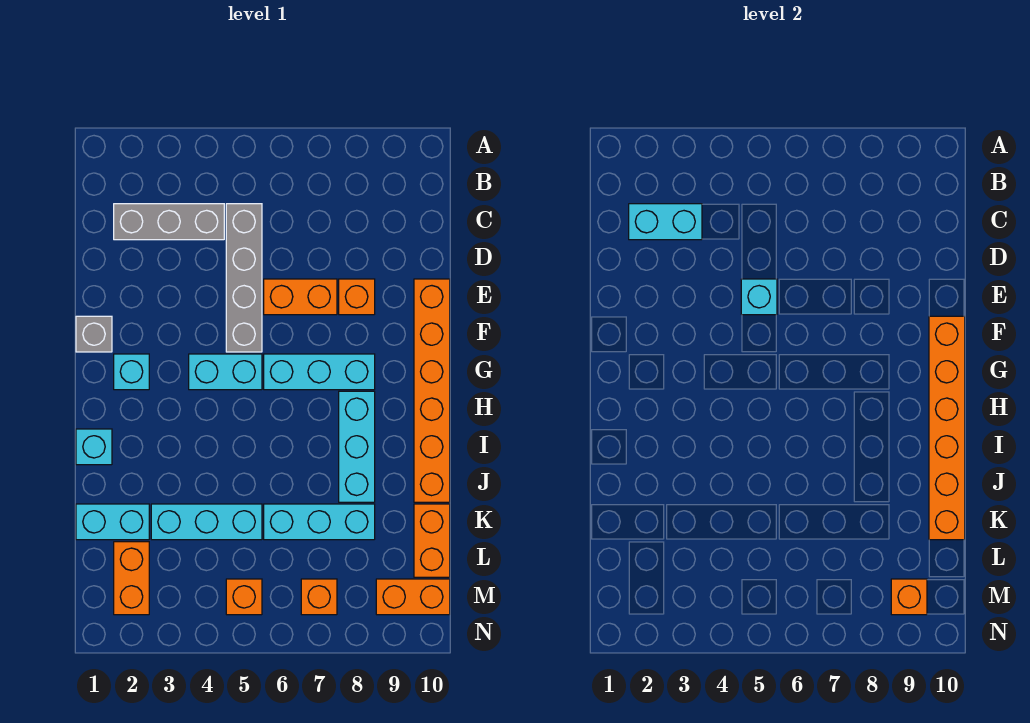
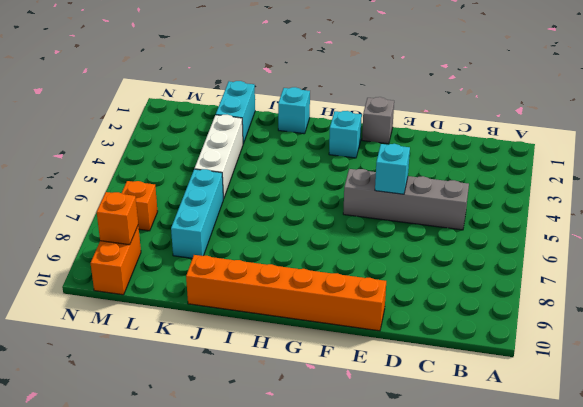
white 1x3 brick [195,115,243,199] -> cyan 1x3 brick [151,504,262,540]
none -> grey 1x3 brick [114,204,224,240]
none -> orange 1x2 brick [264,279,337,315]
none -> orange 1x1 brick [339,279,375,315]

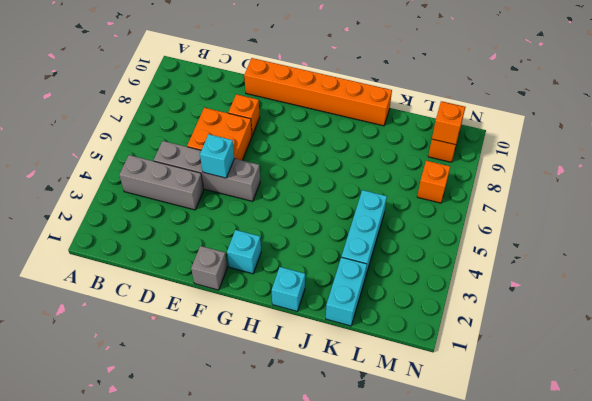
grey 1x3 brick [119,155,204,210] -> grey 1x3 brick turned to [114,204,224,240]
orange 2x2 brick [187,108,252,160] -> orange 1x2 brick [264,279,337,315]
none -> cyan 1x2 brick [189,354,262,390]
none -> cyan 1x3 brick [264,354,375,390]
none -> cyan 1x3 brick [339,391,375,502]

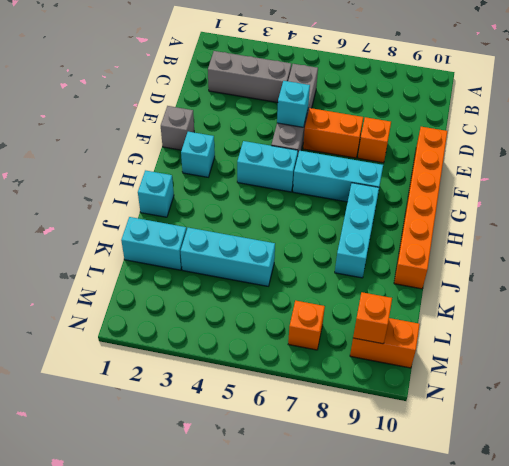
none -> cyan 1x3 brick [264,504,375,540]
none -> orange 1x2 brick [414,504,450,577]
none -> orange 1x2 brick [114,542,149,615]

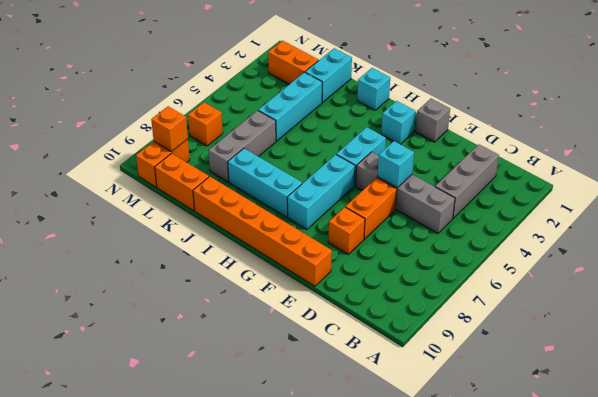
grey 1x3 brick [209,110,276,182] -> cyan 1x3 brick [264,504,375,540]
none -> orange 1x1 brick [226,579,262,615]
none -> cyan 1x2 brick [629,204,702,240]
none -> orange 1x6 brick [929,316,965,540]

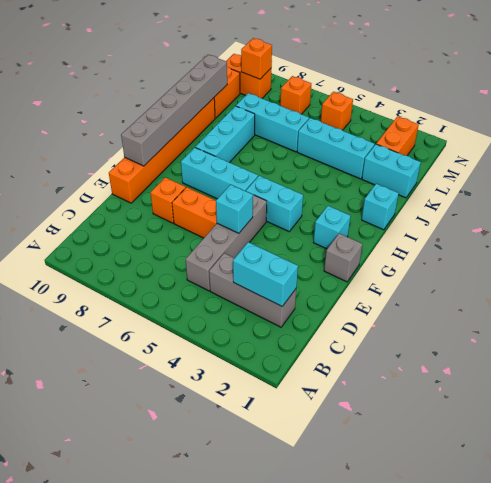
grey 1x6 brick [121,55,227,166] -> orange 1x6 brick [929,316,965,540]

